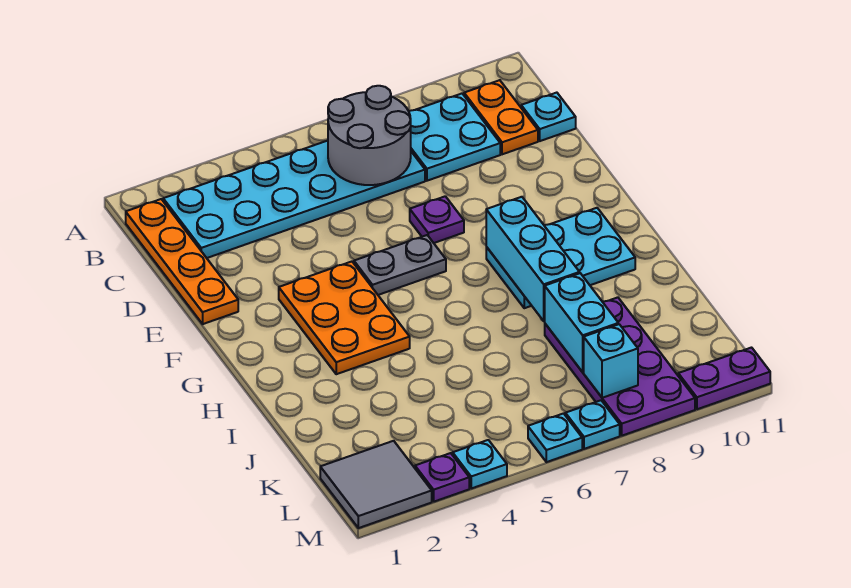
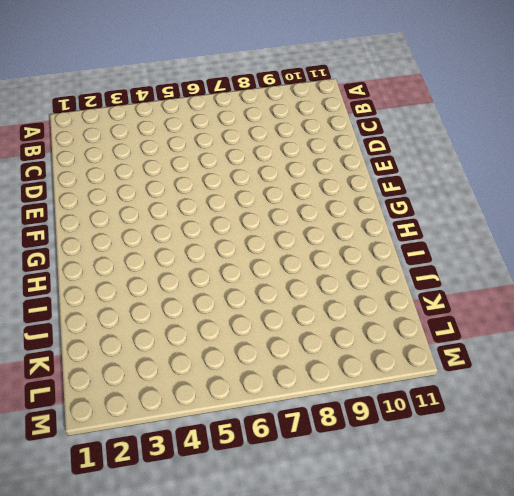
none -> orange 1x4 plate [126,199,238,324]
none -> cyan 2x6 plate [163,141,425,258]
none -> cyan 2x2 plate [409,94,500,181]

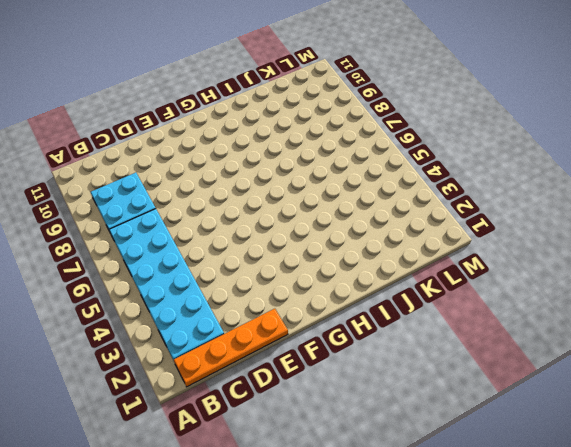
none -> orange 1x2 plate [464,80,538,154]
none -> cyan 1x1 plate [521,93,576,141]
none -> purple 1x1 plate [410,196,464,243]

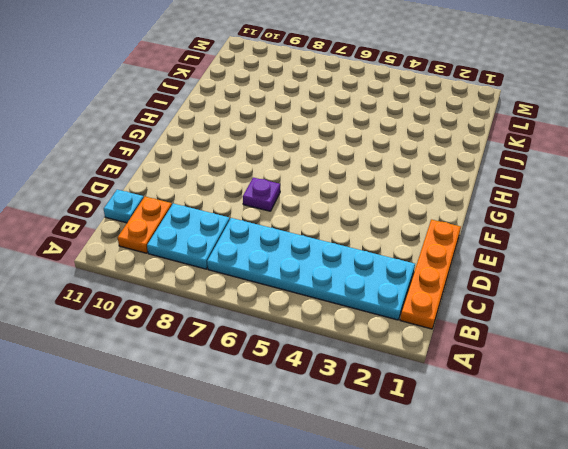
none -> orange 2x3 plate [279,262,410,374]
none -> grey 1x2 plate [354,235,446,295]
none -> cyan 2x3 plate [486,208,635,308]

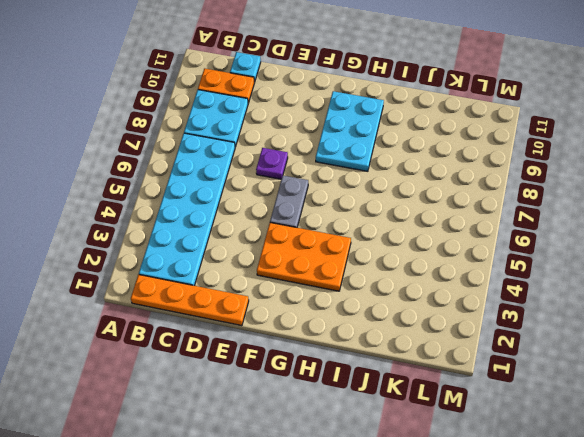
none -> purple 2x4 plate [545,297,695,436]
none -> grey 2x2 tile [320,441,432,528]
none -> purple 1x1 plate [415,453,469,502]

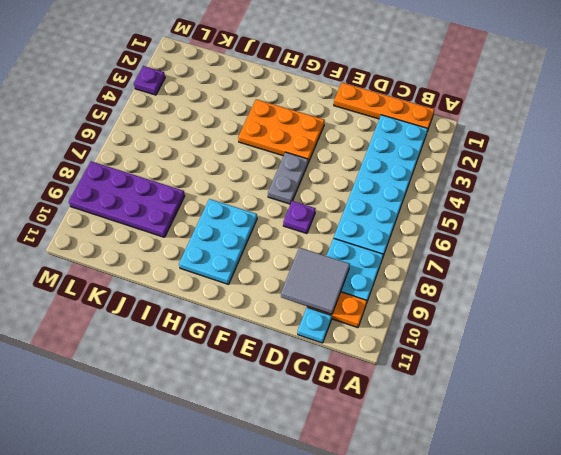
grey 2x2 tile [281,248,350,314] -> grey 2x2 tile moved to [320,441,432,528]
none -> cyan 1x1 plate [453,440,507,488]
none -> cyan 1x1 plate [528,414,582,462]
none -> cyan 1x1 plate [565,400,620,449]

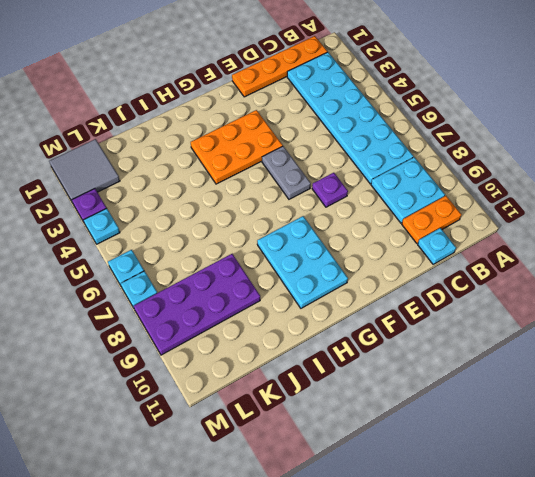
none -> purple 1x2 plate [678,348,770,409]
none -> grey 2x2 round brick [328,86,411,185]
none -> cyan 1x3 brick [486,197,580,321]

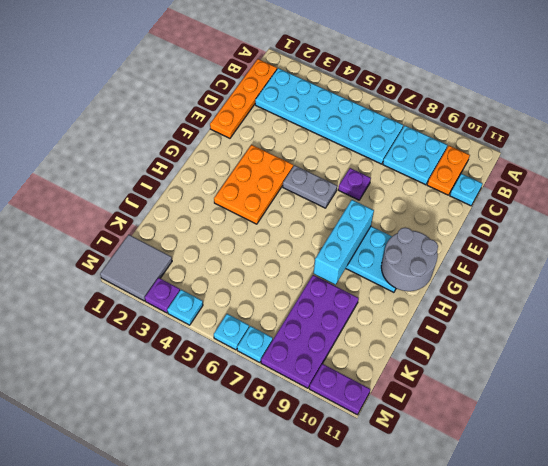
grey 2x2 round brick [381,228,438,291] -> grey 2x2 round brick moved to [328,86,411,185]
none -> cyan 1x2 brick [545,273,618,372]
none -> cyan 1x1 brick [584,324,638,398]

